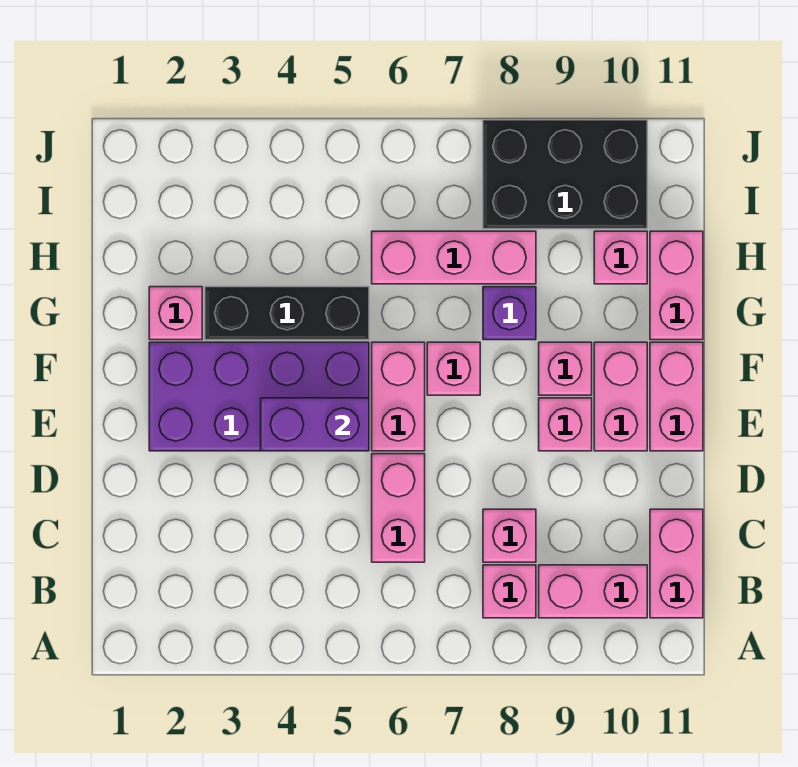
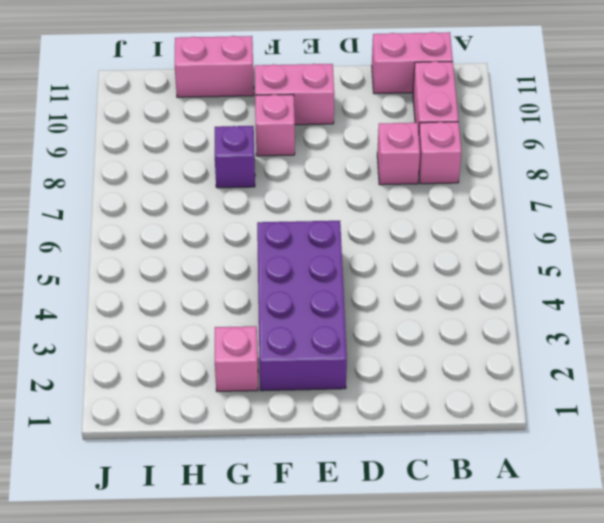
none -> pink 1x2 brick [372,454,425,562]
none -> pink 1x2 brick [372,342,425,451]
none -> pink 1x1 brick [539,398,592,451]

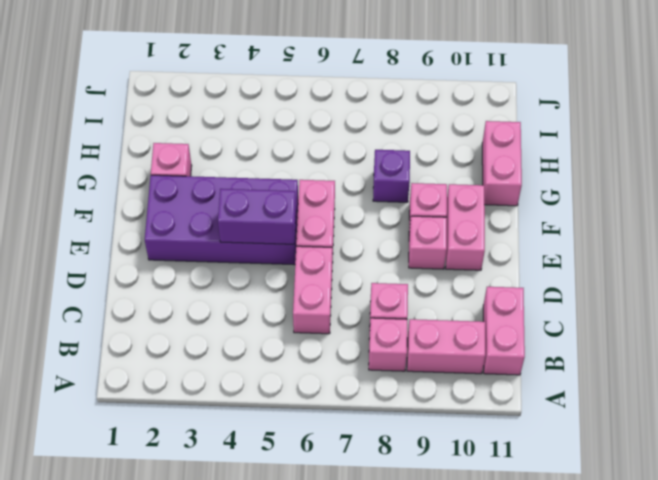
none -> pink 1x2 brick [650,342,703,451]
none -> pink 1x1 brick [427,342,480,395]
none -> black 1x3 brick [205,287,369,340]

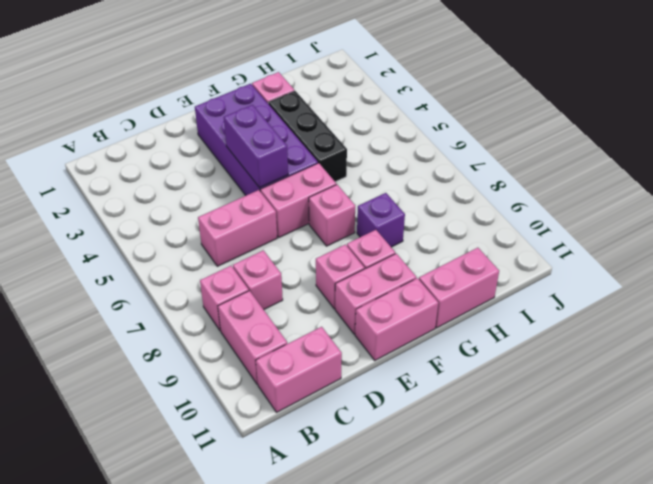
none -> pink 1x3 brick [372,231,536,284]
none -> pink 1x1 brick [594,231,647,284]
none -> black 2x3 brick [483,120,647,229]

